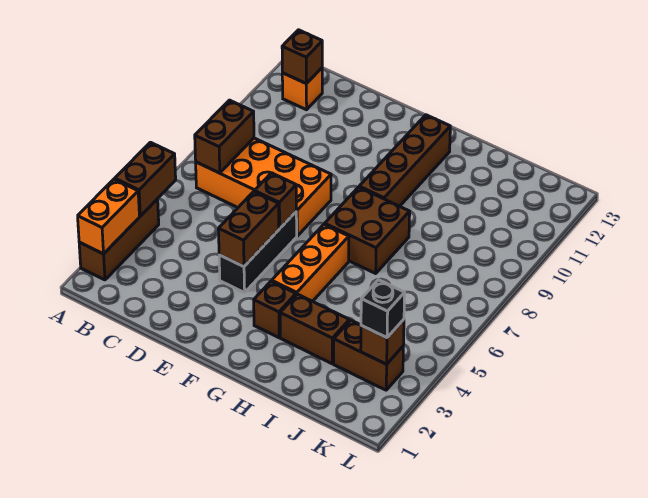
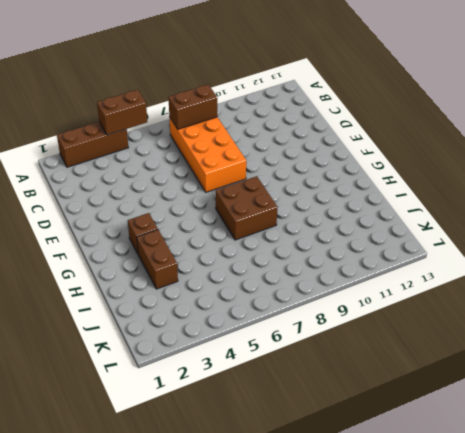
none -> orange 1x1 brick [282,68,322,110]
none -> black 1x3 brick [219,212,297,293]
none -> orange 1x3 brick [272,224,349,301]

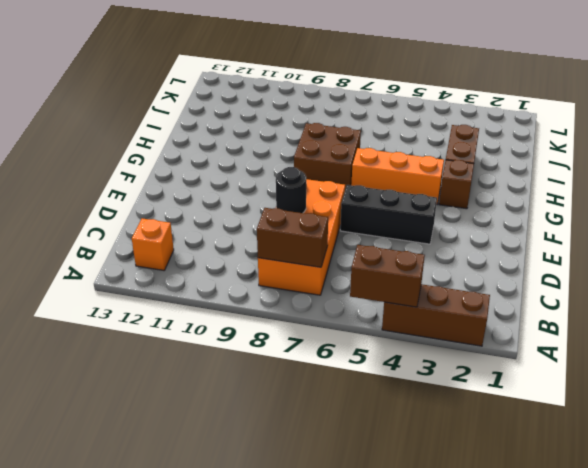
black 1x1 round brick [276,167,306,213] -> none
none -> brown 1x4 brick [359,115,450,206]
none -> brown 1x2 brick [334,320,403,390]
none -> orange 1x2 brick [78,179,139,254]

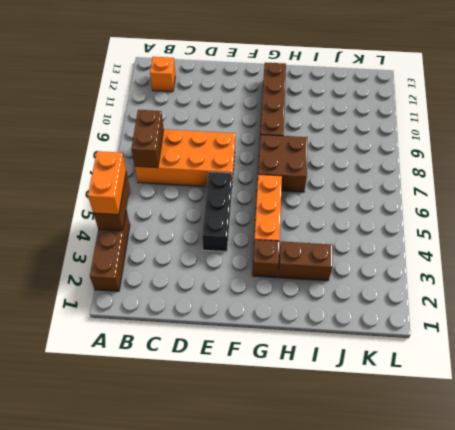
orange 1x2 brick [88,151,126,215] -> orange 1x2 brick moved to [78,179,139,254]
none -> brown 1x2 brick [334,320,403,390]
none -> brown 1x1 brick [282,30,322,84]
none -> brown 1x2 brick [218,192,279,267]

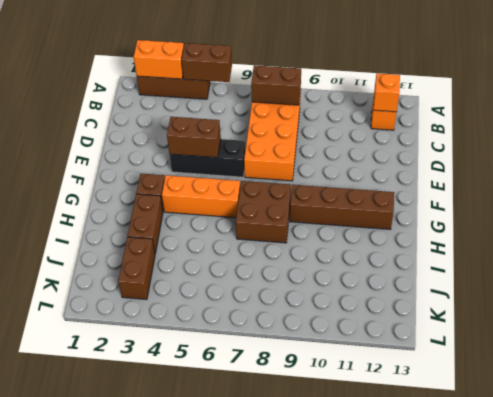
orange 1x1 brick [373,73,400,112] -> brown 1x1 brick [282,30,322,84]
none -> brown 1x1 brick [254,173,296,229]
none -> brown 1x1 brick [361,320,404,364]
none -> black 1x1 brick [361,280,405,338]

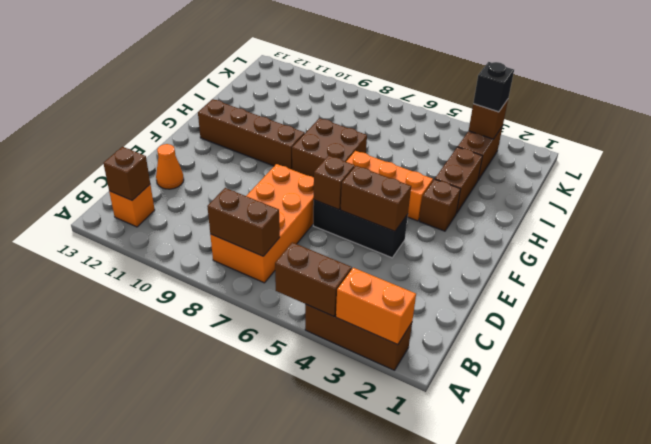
orange 1x1 cone [156,144,184,189] -> none

